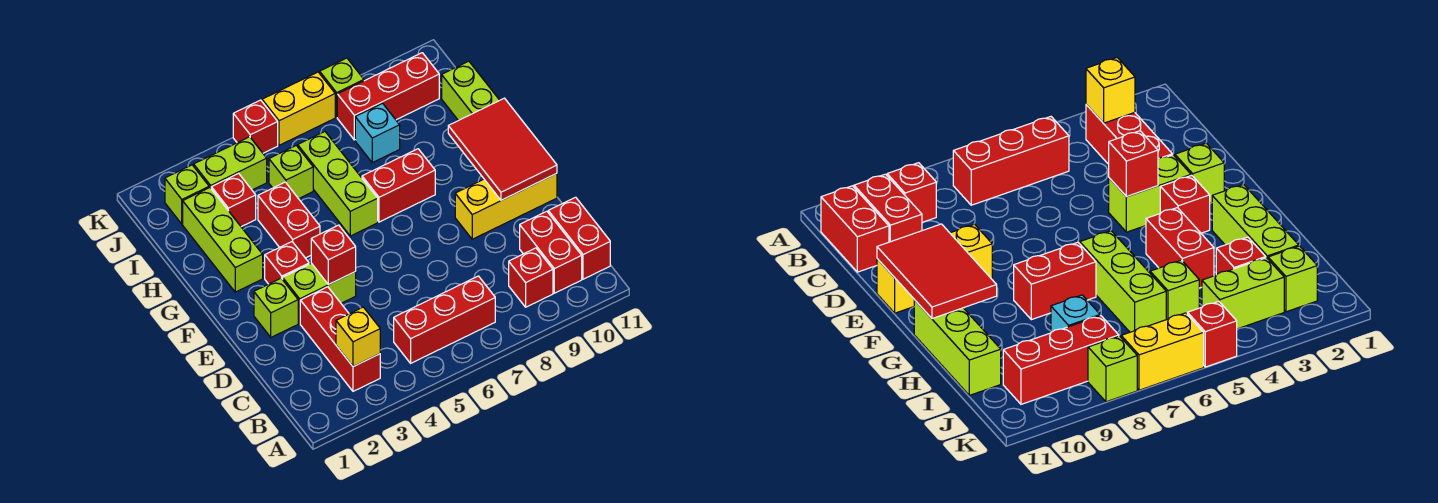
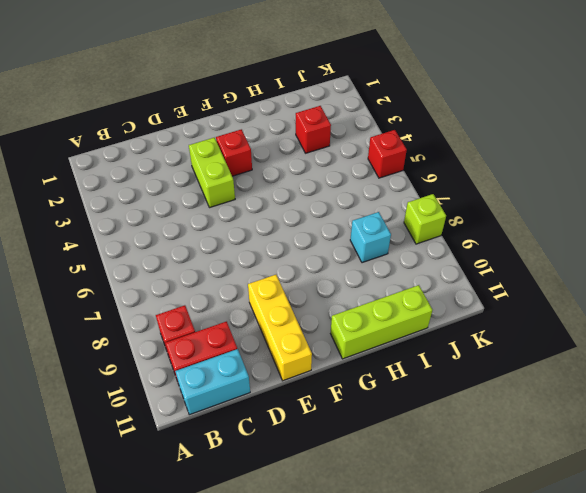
cyan 1x2 brick [175,349,250,415] -> red 1x2 brick [548,197,610,279]
none -> red 1x3 brick [300,287,380,391]
none -> red 1x3 brick [394,276,495,363]
none -> lime 1x1 brick [254,278,298,337]

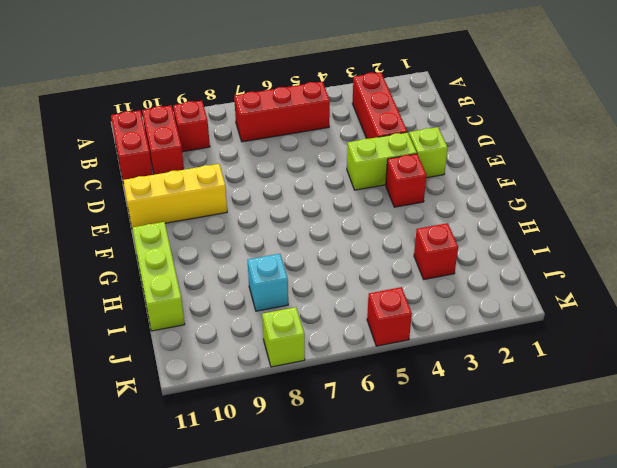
none -> lime 1x3 brick [183,187,263,292]
none -> red 1x2 brick [258,182,320,258]
none -> lime 1x3 brick [298,132,378,236]

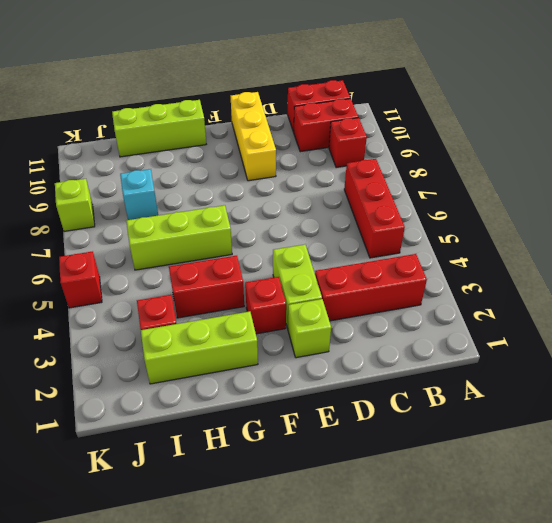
none -> red 1x2 brick [362,149,435,222]
none -> lime 1x1 brick [269,146,313,199]
none -> lime 1x1 brick [165,165,209,224]

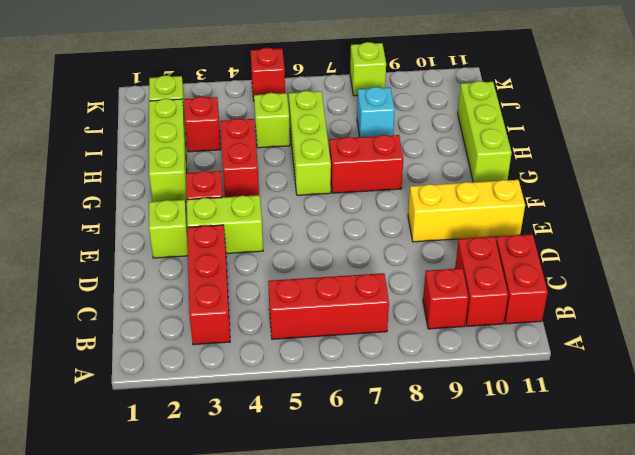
none -> lime 1x2 brick [194,137,267,190]
none -> red 1x3 brick [337,53,439,140]
none -> yellow 1x2 brick [262,72,335,145]

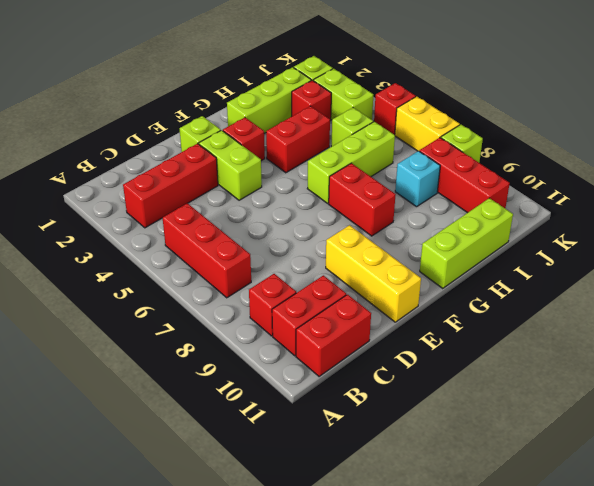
none -> yellow 1x1 brick [336,307,380,367]
none -> red 1x1 brick [311,225,356,284]
none -> red 2x3 tile [448,98,557,200]

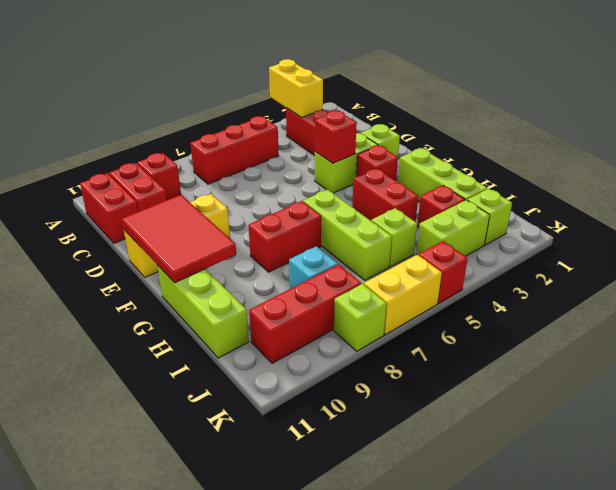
yellow 1x2 brick [269,59,323,118] -> yellow 1x1 brick [336,307,380,367]

